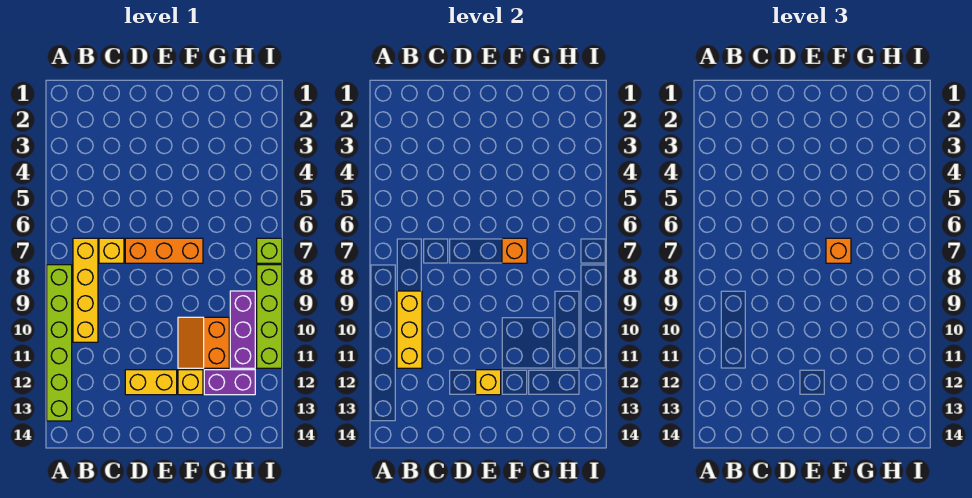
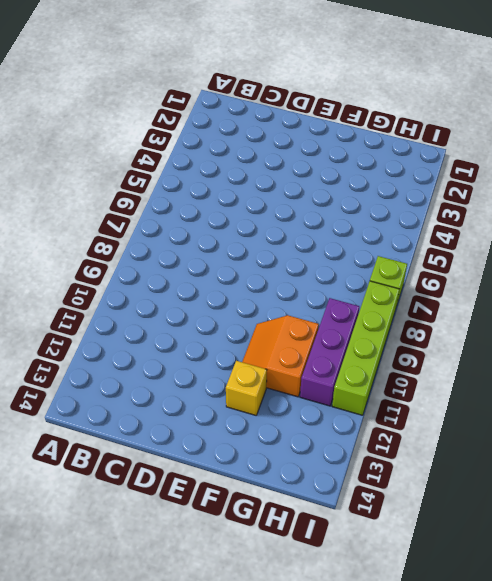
none -> lime 1x6 brick [47,265,72,421]
none -> yellow 1x4 brick [73,238,98,342]
none -> yellow 1x1 brick [99,238,124,263]

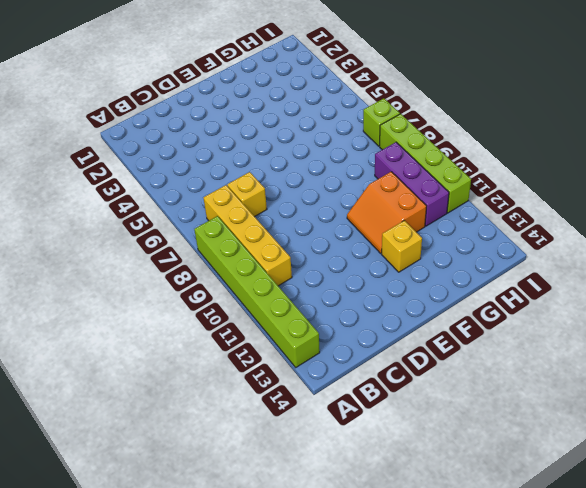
none -> orange 1x3 brick [125,238,203,263]
none -> yellow 1x2 brick [125,370,177,395]
none -> purple 1x2 brick [204,370,255,395]

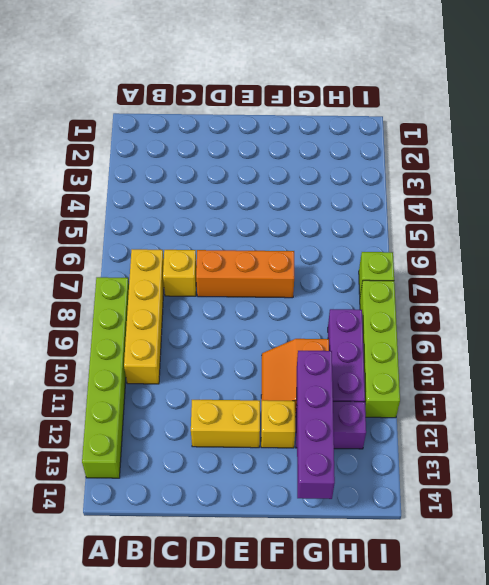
purple 1x4 brick [297,351,335,499] -> none
none -> yellow 1x3 brick [397,291,422,368]
none -> yellow 1x1 brick [476,370,501,395]
none -> orange 1x1 brick [502,238,527,263]

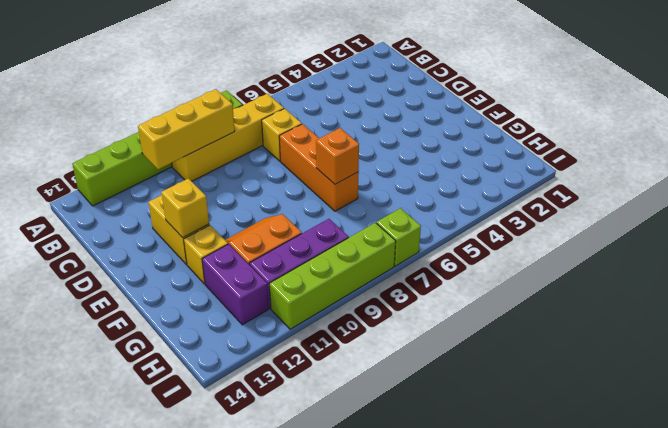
none -> orange 1x1 brick [826,238,851,263]

